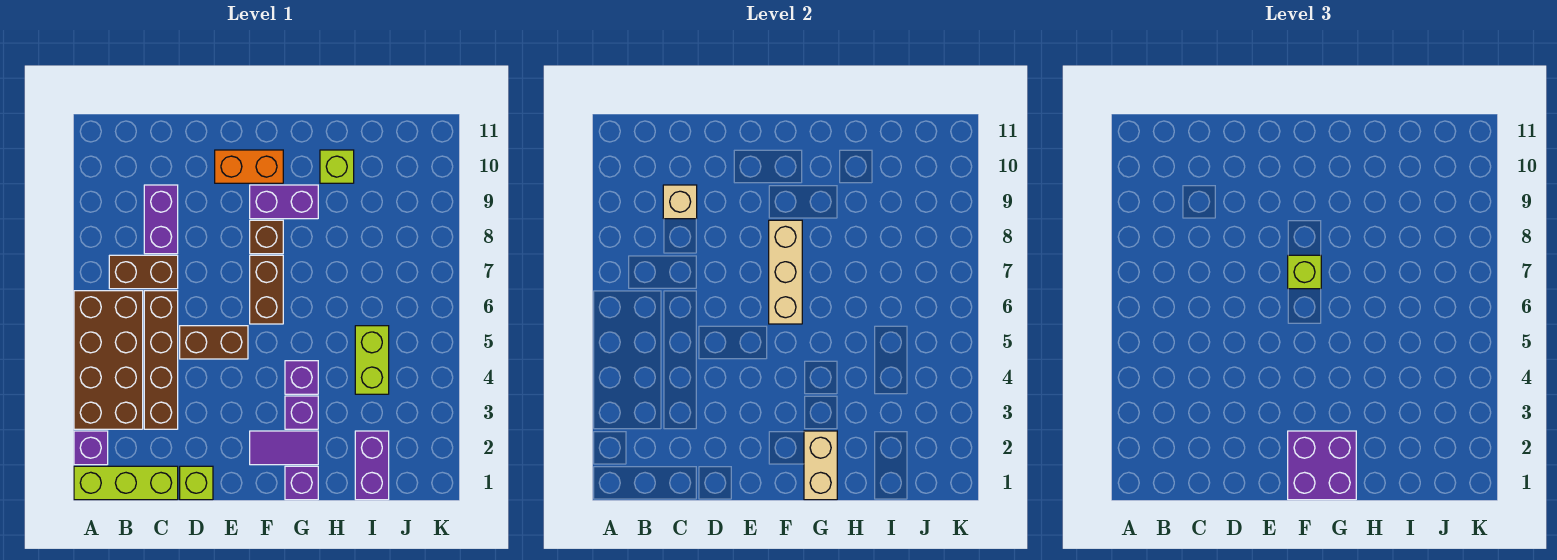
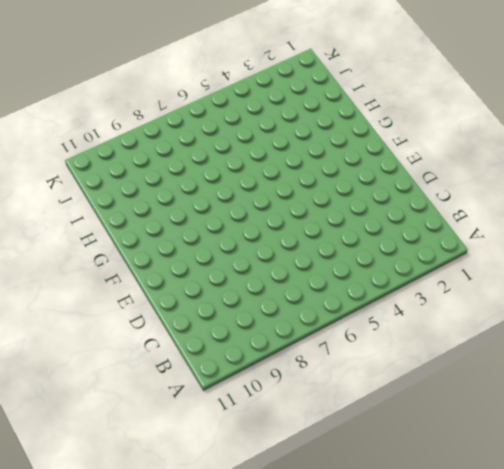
none -> lime 1x3 brick [74,466,178,500]
none -> purple 1x1 brick [74,431,108,465]
none -> brown 2x4 brick [74,291,143,429]

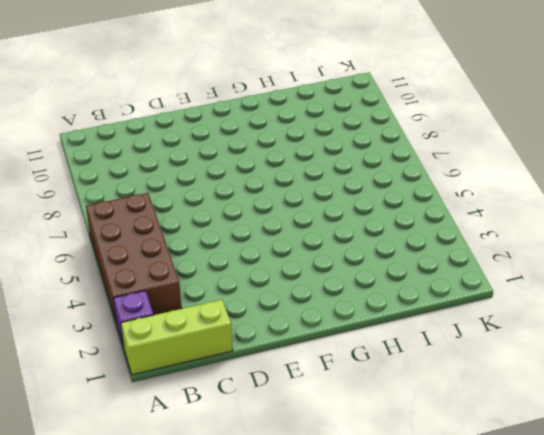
none -> brown 1x2 brick [109,255,178,289]
none -> brown 1x4 brick [144,291,178,429]
none -> purple 1x2 brick [144,185,178,254]

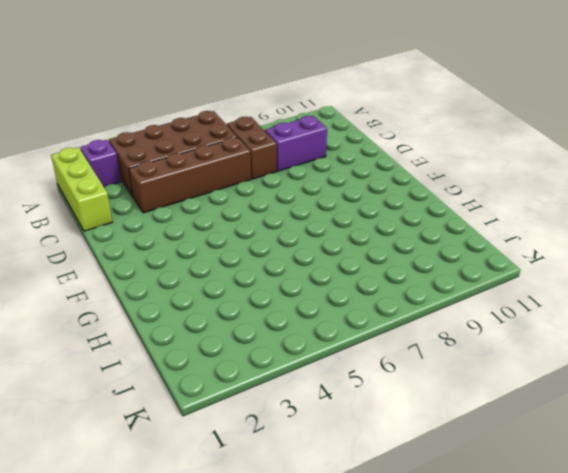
none -> lime 1x1 brick [180,466,213,500]
none -> brown 1x2 brick [180,326,248,359]
none -> orange 1x2 brick [215,150,283,183]

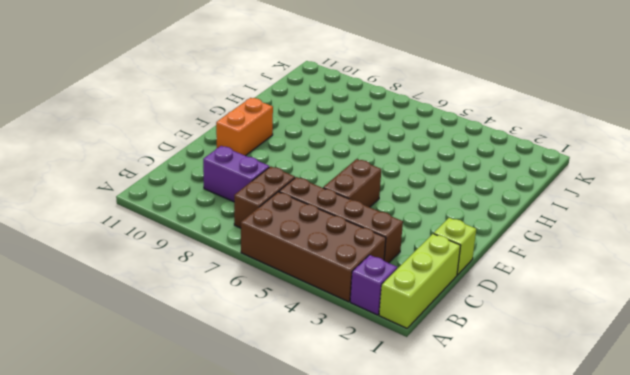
none -> purple 1x2 tile [250,431,318,465]
none -> brown 1x2 brick [250,255,283,324]
none -> brown 1x1 brick [250,220,283,254]

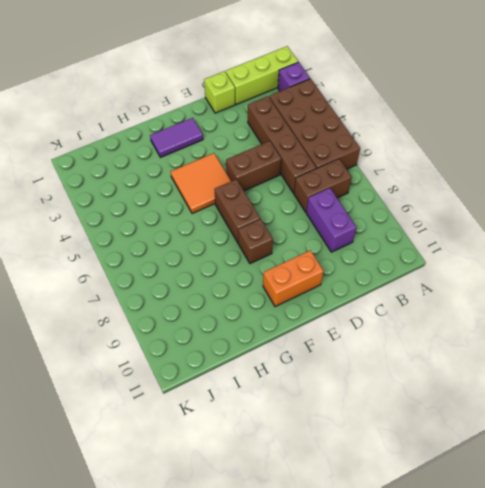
orange 2x2 tile [171,153,231,214] -> purple 1x1 brick [285,361,318,394]
none -> purple 1x2 brick [250,185,318,219]
none -> purple 1x1 brick [285,466,318,500]
none -> purple 1x1 brick [285,396,318,429]

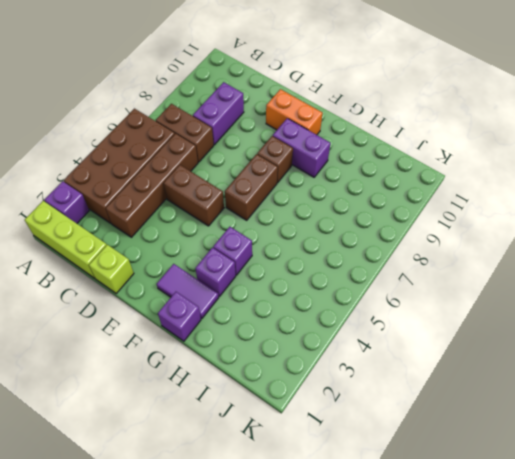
none -> lime 1x1 brick [320,150,354,183]
none -> purple 1x2 brick [355,431,389,500]
none -> lime 1x2 brick [355,326,389,394]

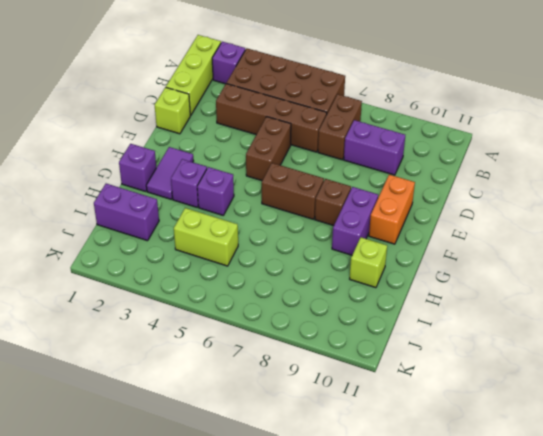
none -> tan 1x1 brick [663,185,697,219]
none -> tan 1x3 brick [769,220,802,324]
none -> tan 1x2 brick [804,431,837,500]

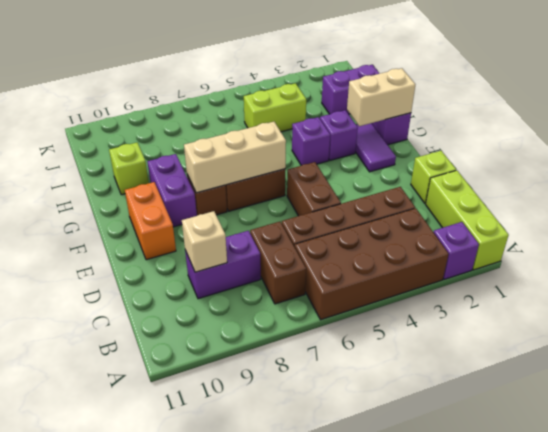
none -> purple 2x2 brick [1288,431,1356,500]
none -> lime 1x1 brick [1288,255,1321,289]

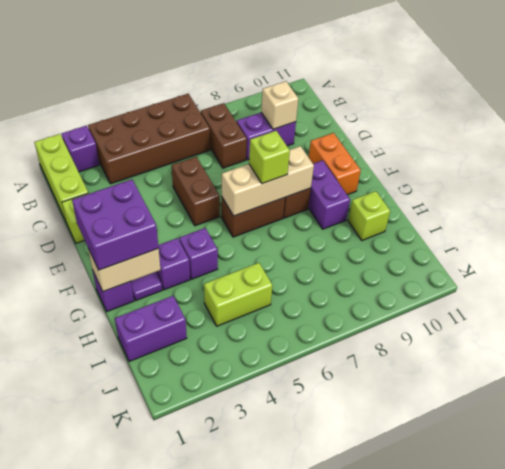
none -> brown 1x4 brick [144,291,178,429]

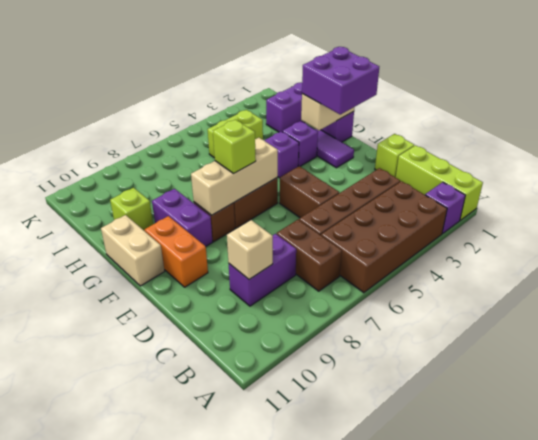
tan 1x2 brick [101,215,165,286] -> none

